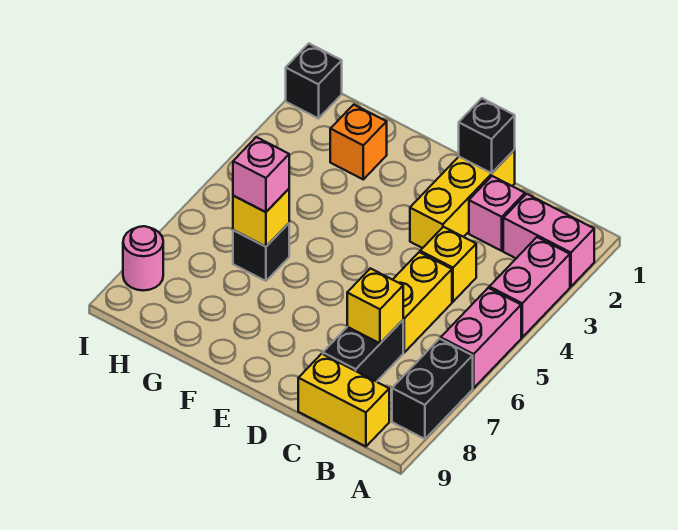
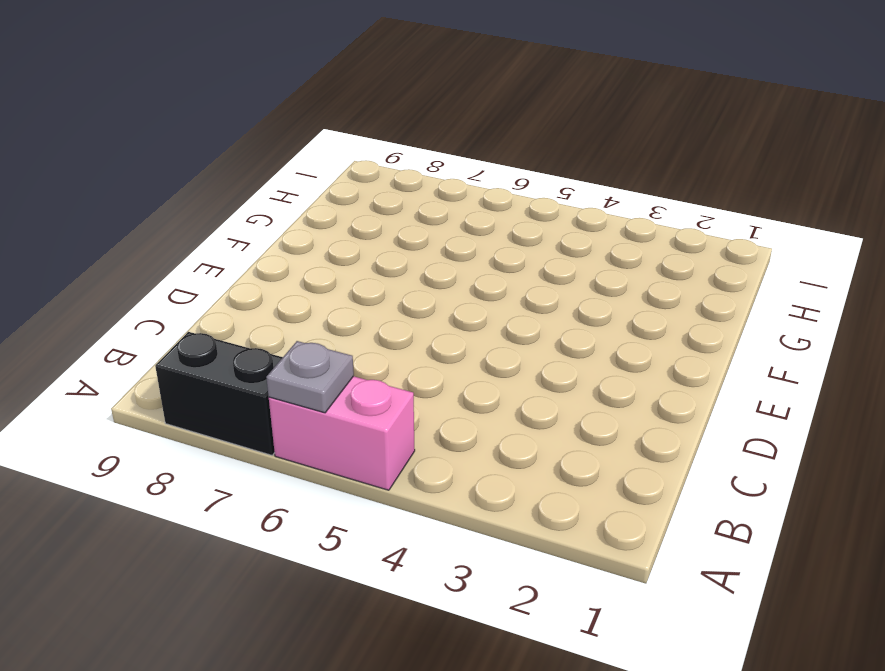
grey 1x1 plate [266,341,354,413] -> none
none -> pink 1x2 brick [503,194,594,287]
none -> pink 1x2 brick [489,237,570,337]
none -> yellow 1x2 brick [298,354,389,446]

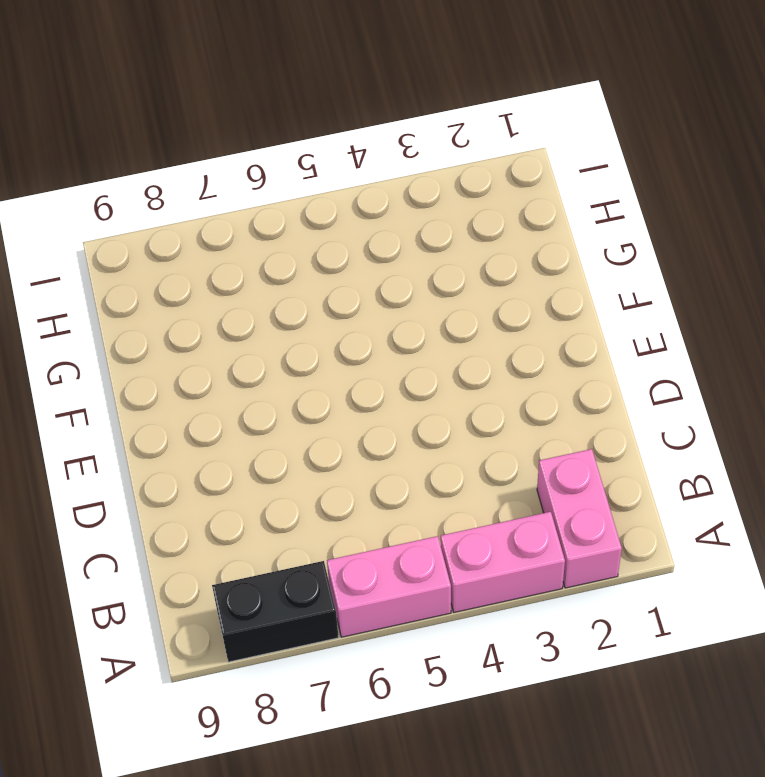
none -> yellow 1x2 brick [298,354,389,446]
none -> pink 1x1 brick [469,176,525,251]
none -> yellow 1x1 brick [420,227,476,302]

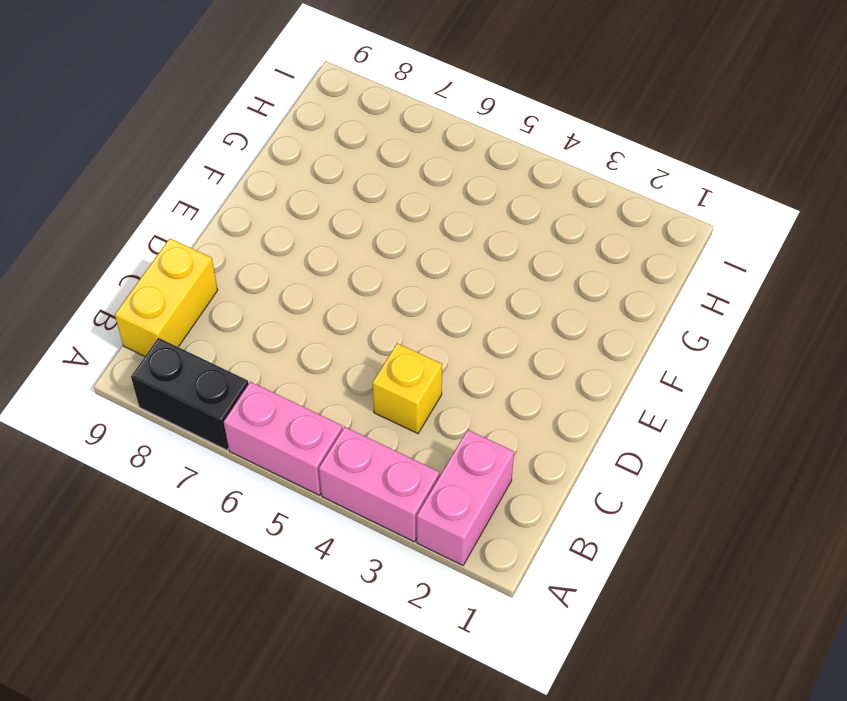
none -> pink 1x1 brick [469,176,525,251]
none -> yellow 1x2 brick [393,252,452,352]
none -> black 1x2 brick [323,320,403,382]

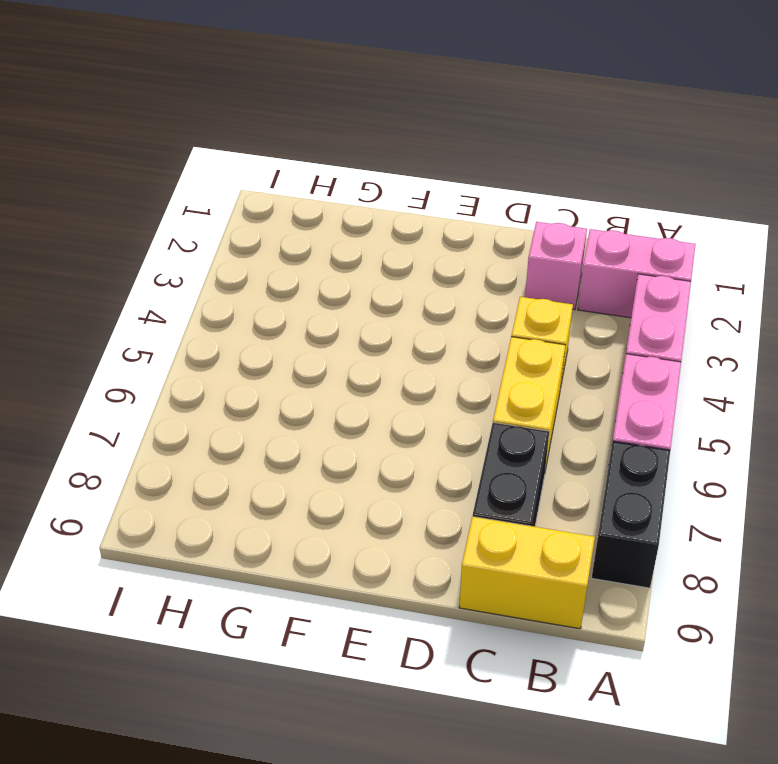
none -> yellow 1x3 brick [410,150,515,248]
none -> orange 1x1 brick [330,105,387,179]
none -> black 1x1 brick [233,223,289,281]

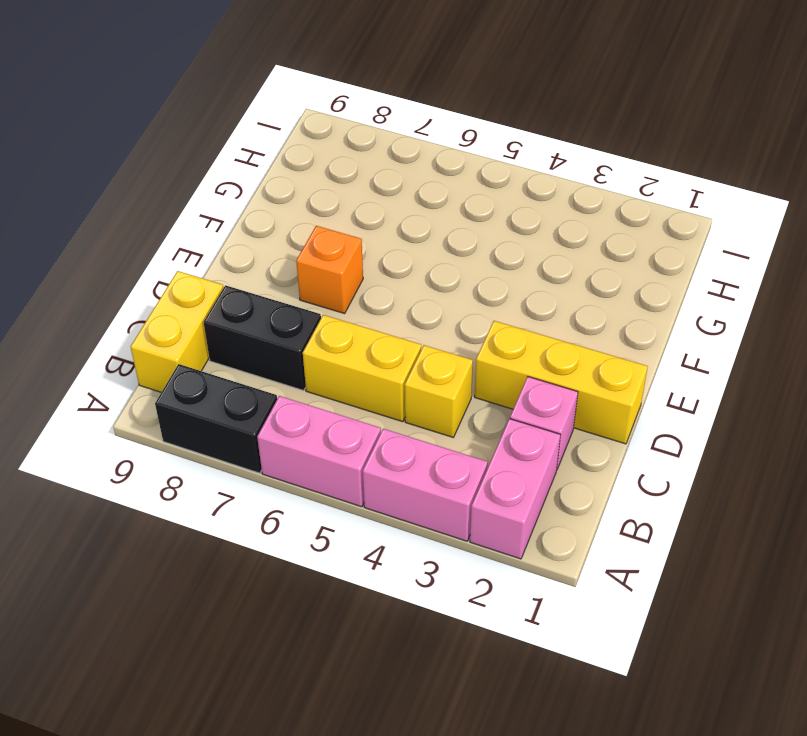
orange 1x1 brick [296,226,363,314] -> orange 1x1 brick moved to [330,105,387,179]
none -> black 1x1 brick [233,223,289,281]
none -> black 1x1 brick [286,44,342,118]
none -> pink 1x1 round brick [123,226,163,290]

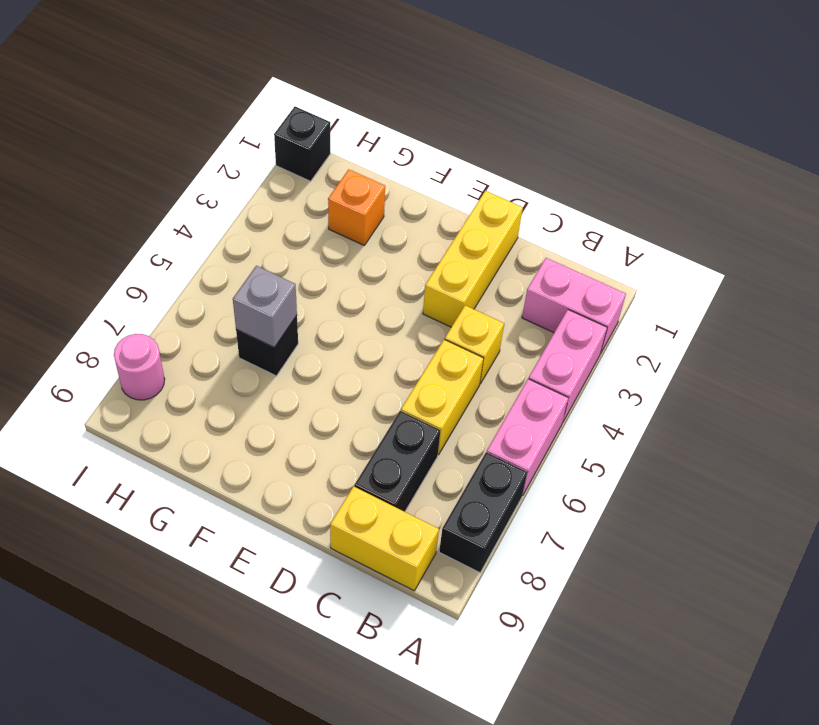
grey 1x1 brick [233,266,297,347] -> yellow 1x1 brick [233,189,289,246]
none -> pink 1x1 brick [469,176,525,251]
none -> yellow 1x1 brick [347,268,403,343]
none -> black 1x1 brick [459,98,515,173]

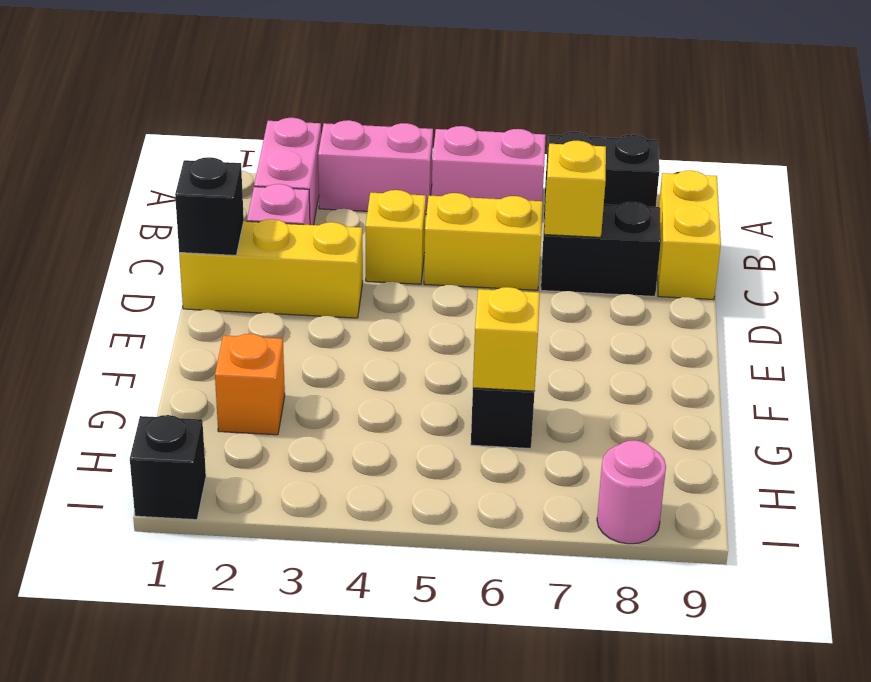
none -> pink 1x1 brick [233,137,289,212]

